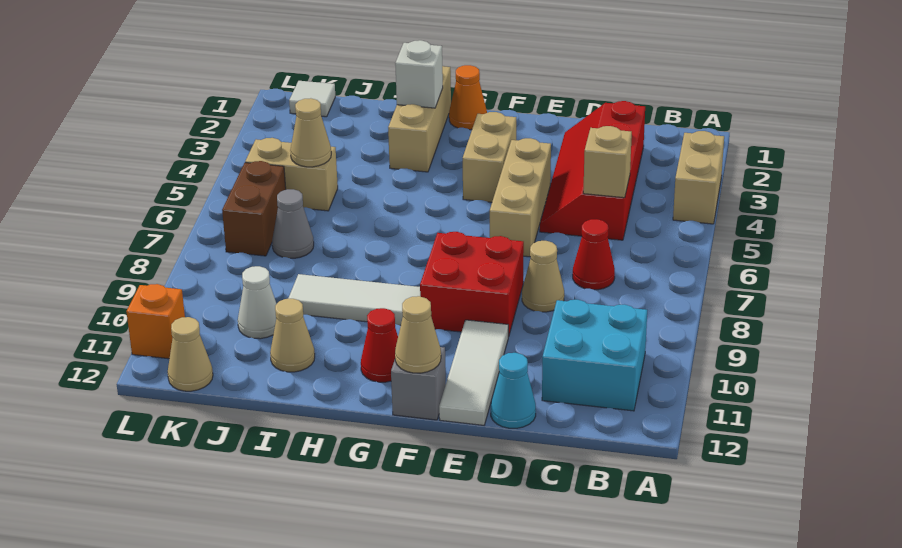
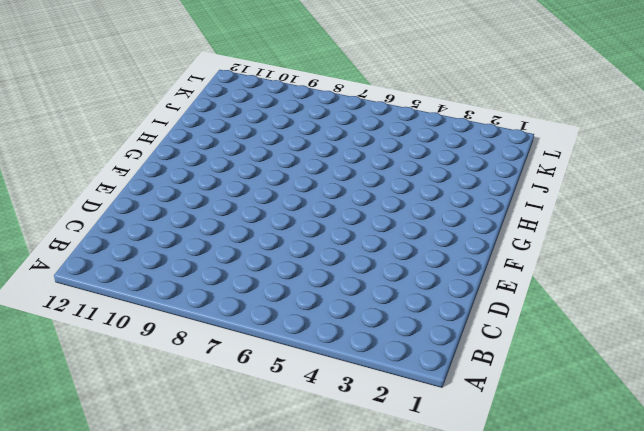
none -> tan 1x2 brick [673,131,724,224]
none -> cyan 2x2 brick [542,300,647,411]
none -> red 2x4 slope [540,101,645,240]

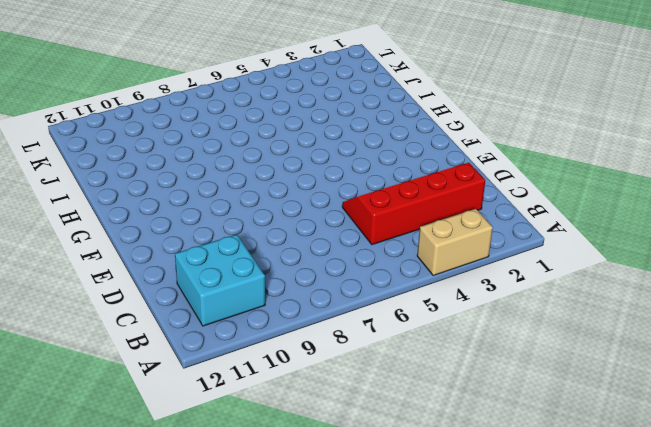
none -> red 1x1 cone [573,219,615,290]
none -> tan 1x1 cone [522,241,564,312]
none -> cyan 1x1 cone [491,353,536,428]

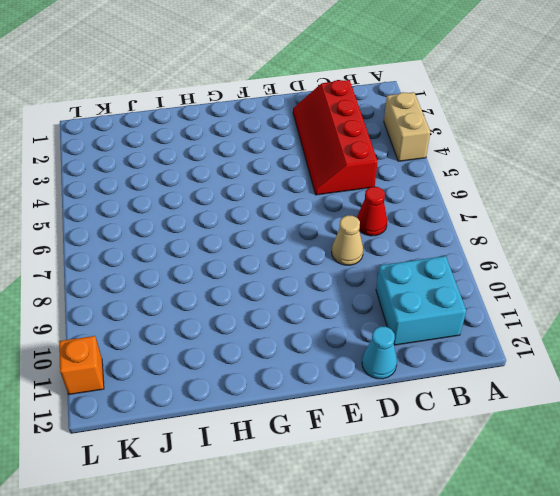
none -> tan 1x3 brick [490,138,551,257]
none -> red 2x2 brick [420,232,524,337]
none -> white 1x3 tile [439,320,508,425]

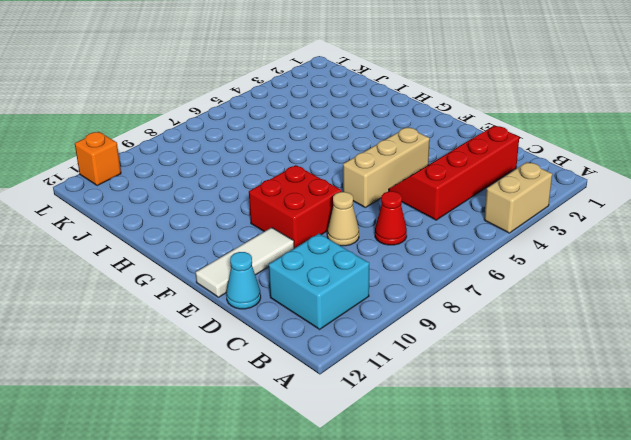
none -> tan 1x2 brick [463,112,516,202]
none -> grey 1x1 brick [391,347,446,420]
none -> orange 1x1 cone [449,65,487,130]

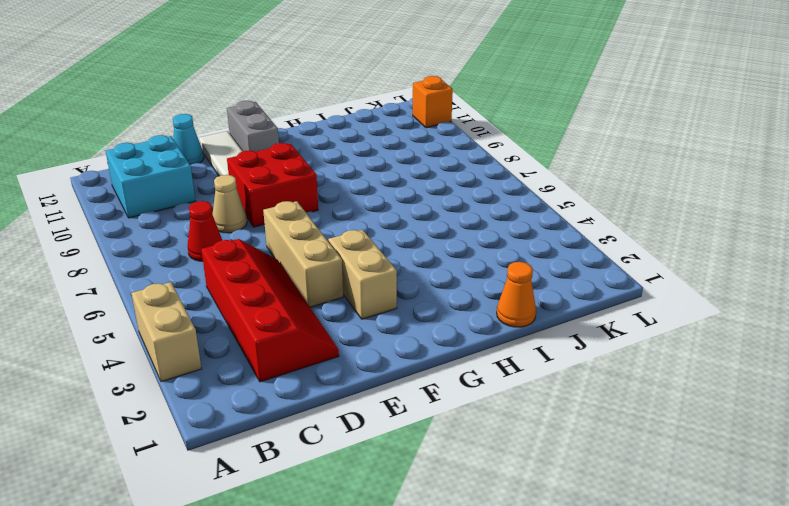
grey 1x2 brick [227,101,279,152] -> grey 1x1 brick [391,347,446,420]
orange 1x1 cone [497,262,536,327] -> orange 1x1 cone moved to [449,65,487,130]
none -> white 1x3 tile [288,274,420,326]
none -> red 1x1 cone [361,308,398,382]
none -> tan 1x3 brick [388,66,451,172]

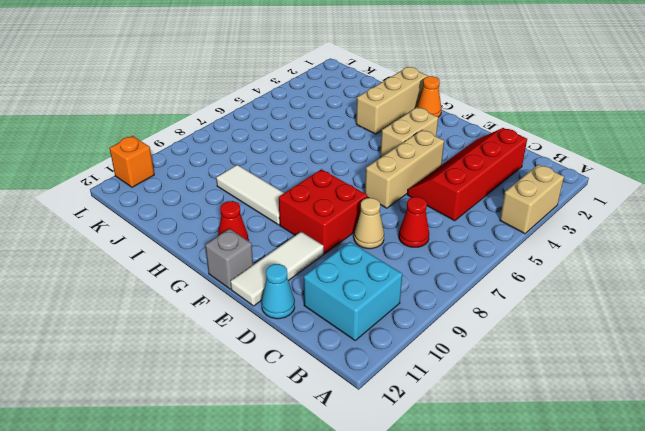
none -> tan 1x1 cone [270,299,315,372]
none -> tan 1x2 brick [245,138,338,211]
none -> grey 1x1 cone [272,189,314,258]

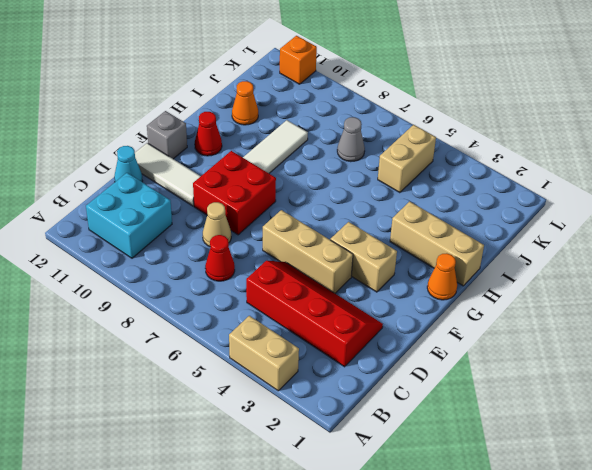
orange 1x1 cone [232,81,258,125] -> tan 1x1 cone [270,299,315,372]
none -> white 1x1 cone [238,266,277,339]
none -> white 1x1 tile [289,81,335,117]
none -> brown 1x2 brick [222,161,286,256]

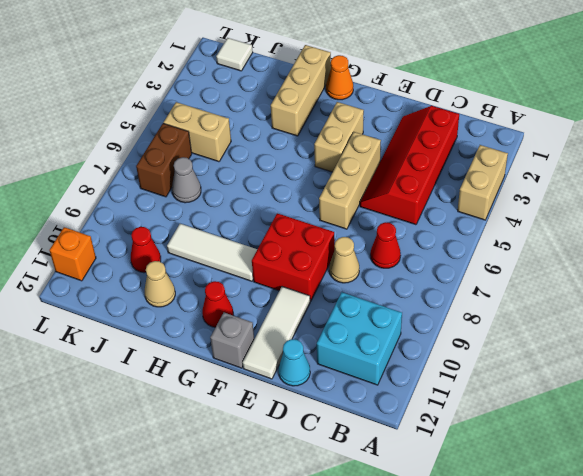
red 1x1 cone [131,227,161,273] -> white 1x1 cone [238,266,277,339]
none -> tan 1x1 cone [168,317,213,391]
none -> tan 1x1 brick [583,126,632,198]
none -> tan 1x1 cone [395,296,441,373]

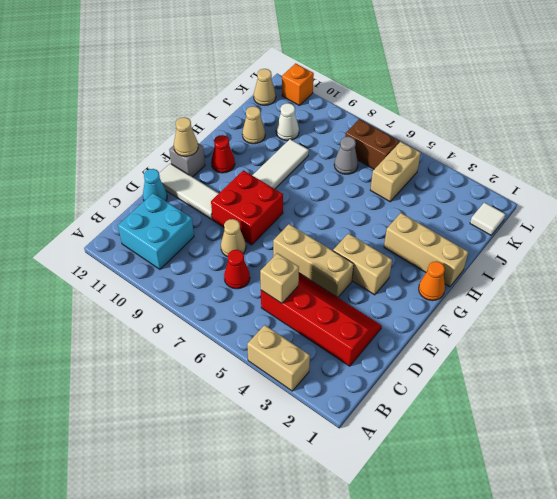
none -> white 1x1 brick [395,40,443,108]
none -> tan 1x1 cone [290,98,331,167]

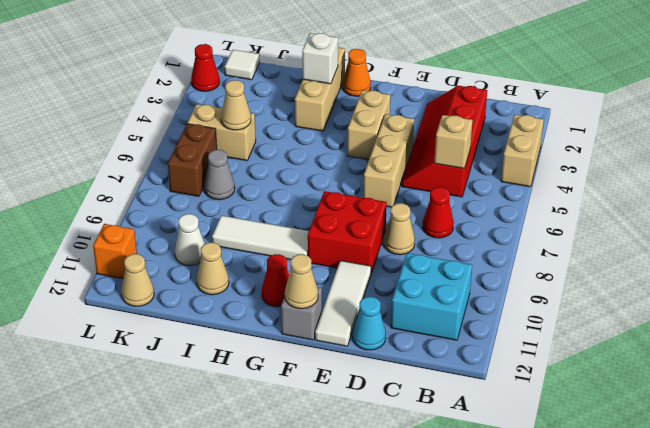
red 1x1 cone [191,44,220,91] -> none

